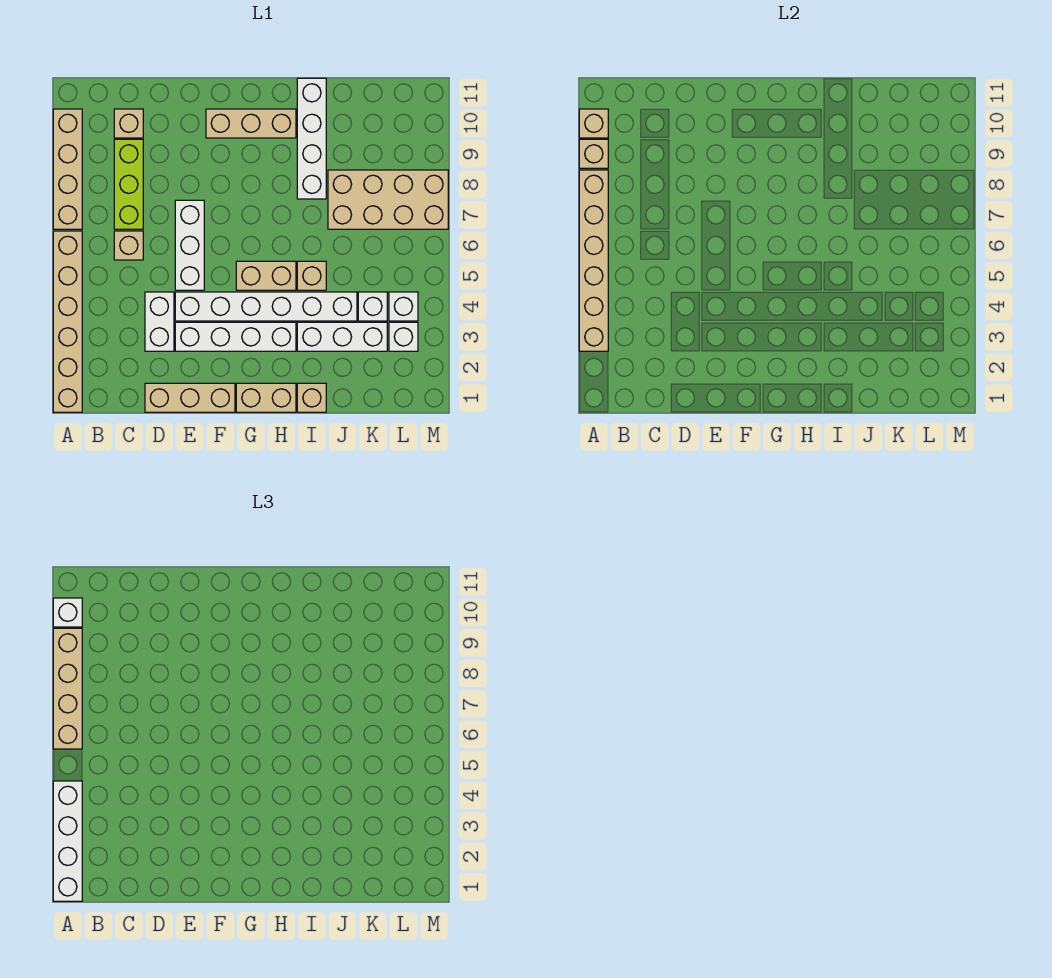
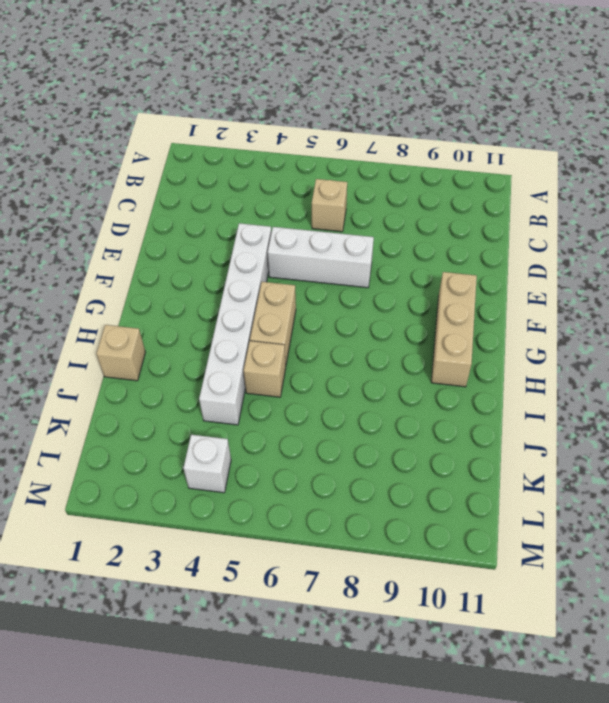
none -> tan 1x6 brick [53,231,82,412]
none -> tan 1x4 brick [53,109,82,229]
none -> lime 1x3 brick [114,139,143,229]

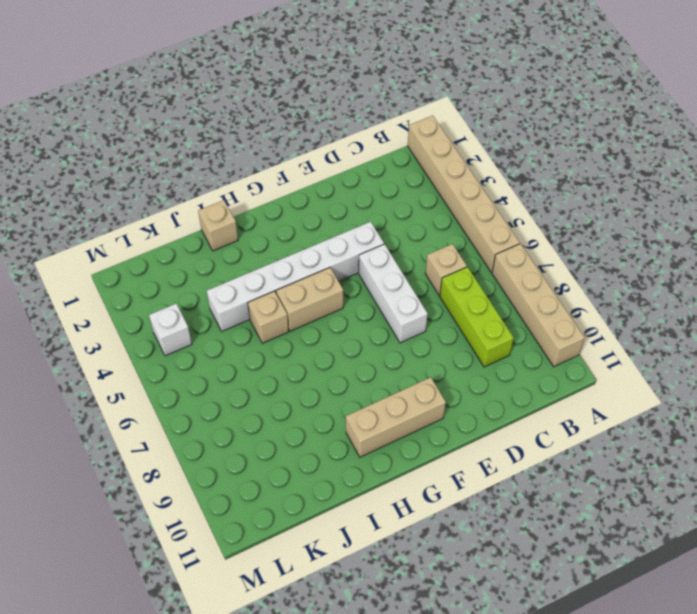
none -> tan 1x1 brick [114,109,143,138]
none -> tan 1x3 brick [145,383,235,412]
none -> white 1x2 brick [145,292,174,351]

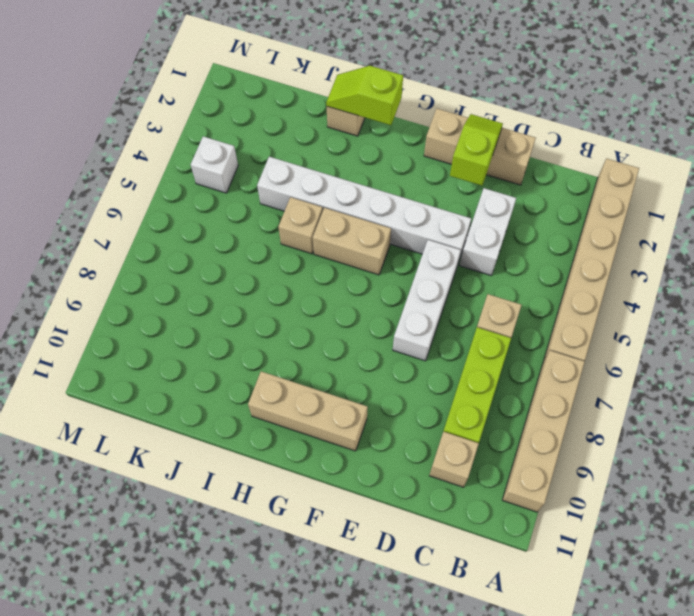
lime 1x2 slope [450,114,503,186] -> none
lime 1x2 slope [326,66,403,125] -> none
none -> white 1x4 brick [175,322,296,351]
none -> tan 1x2 brick [236,383,296,412]
none -> white 1x3 brick [297,322,387,351]

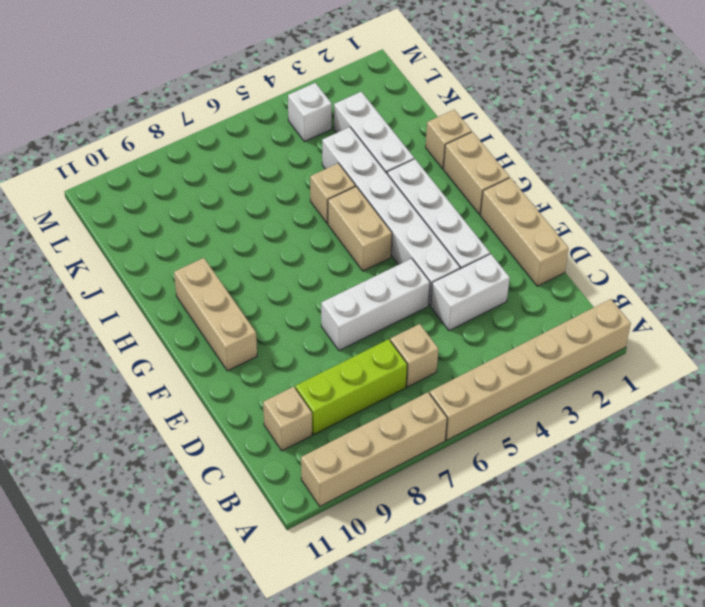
none -> white 1x4 brick [297,78,326,199]
none -> tan 2x4 brick [328,170,448,229]
none -> white 1x1 brick [358,292,387,321]

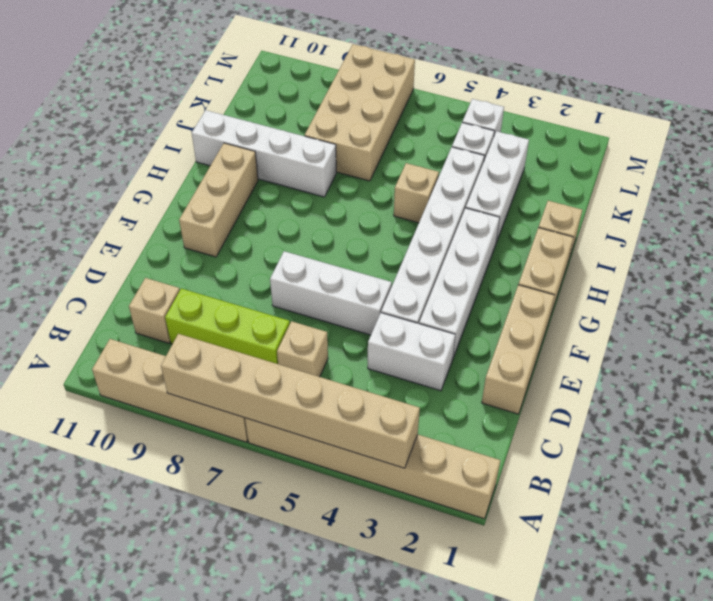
none -> tan 1x2 brick [236,261,296,290]
none -> white 1x1 brick [389,322,418,351]
none -> tan 1x1 brick [579,139,608,168]

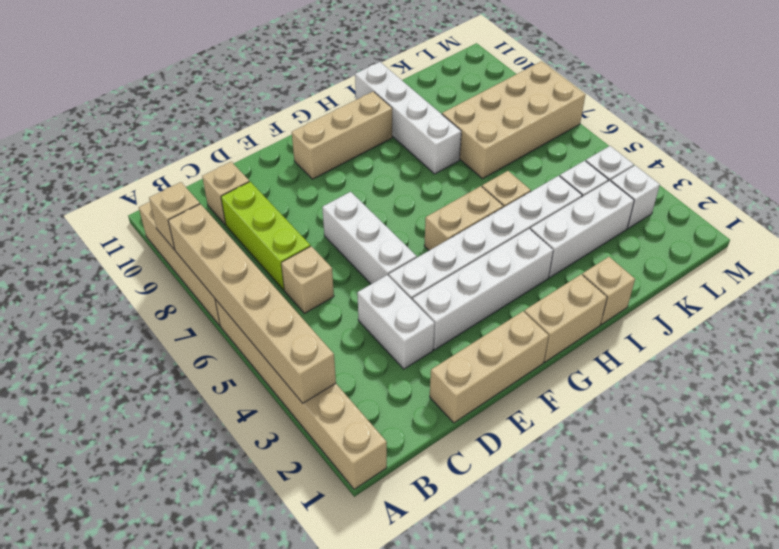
none -> tan 1x1 brick [579,109,608,138]
none -> white 1x4 brick [53,781,82,901]
none -> tan 1x4 brick [53,628,82,749]

